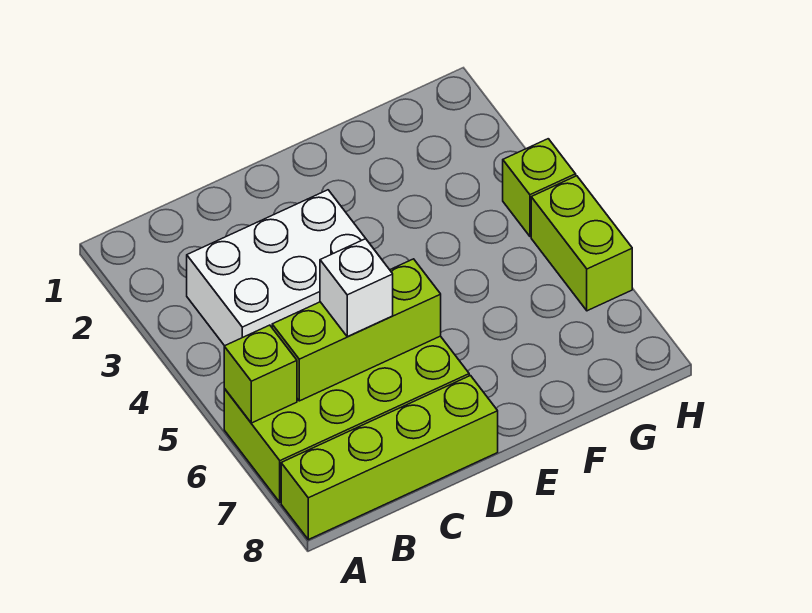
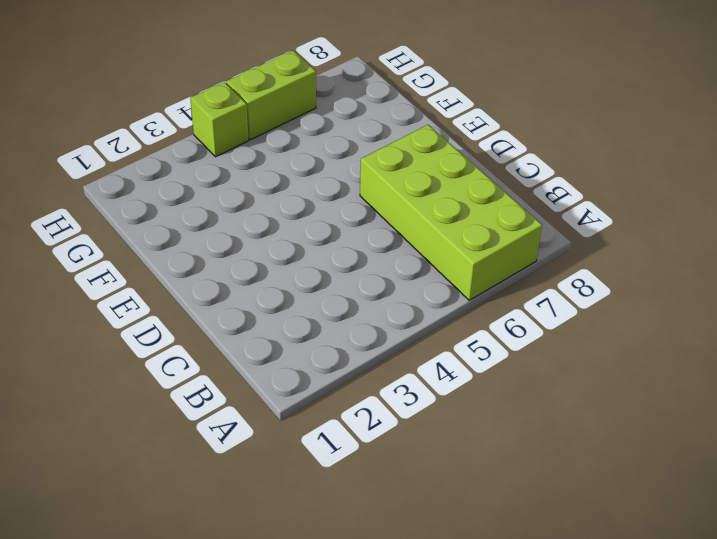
none -> lime 1x4 brick [281,376,498,540]
none -> white 2x3 brick [187,190,366,346]

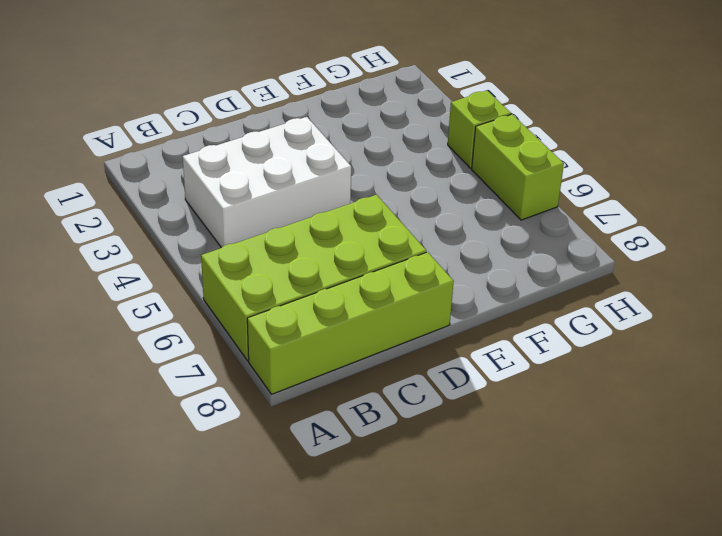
none -> lime 1x1 brick [224,325,297,423]
none -> lime 1x3 brick [272,259,441,401]

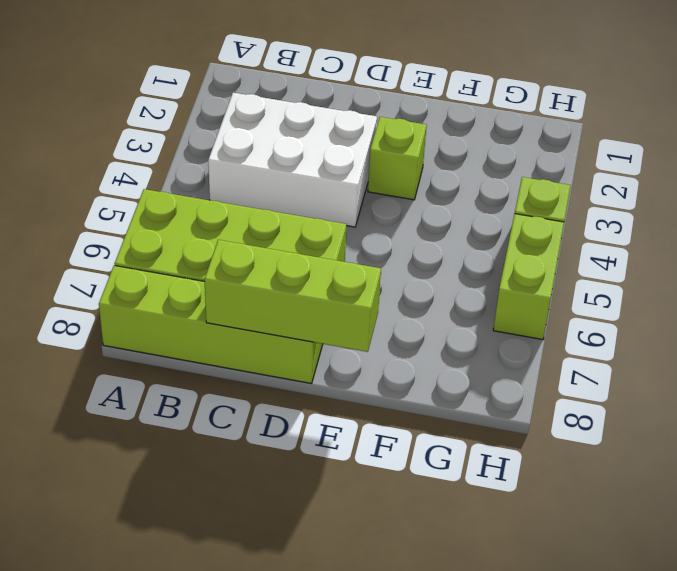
lime 1x3 brick [204,240,381,352] -> lime 1x3 brick moved to [272,259,441,401]
lime 1x1 brick [368,117,427,200] -> lime 1x1 brick moved to [224,325,297,423]
none -> white 1x1 brick [320,239,393,337]

